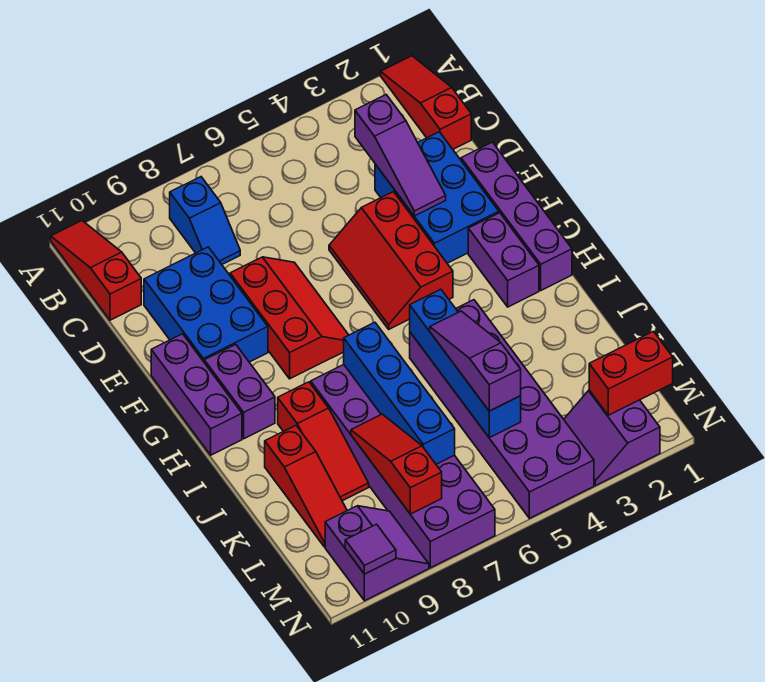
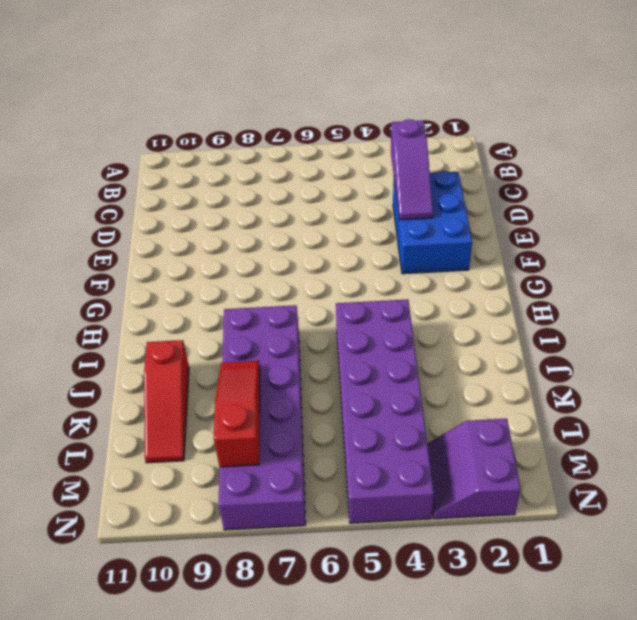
none -> red 1x3 slope [381,56,471,149]
none -> red 1x3 slope [51,221,141,320]
none -> blue 1x2 slope [170,177,240,264]

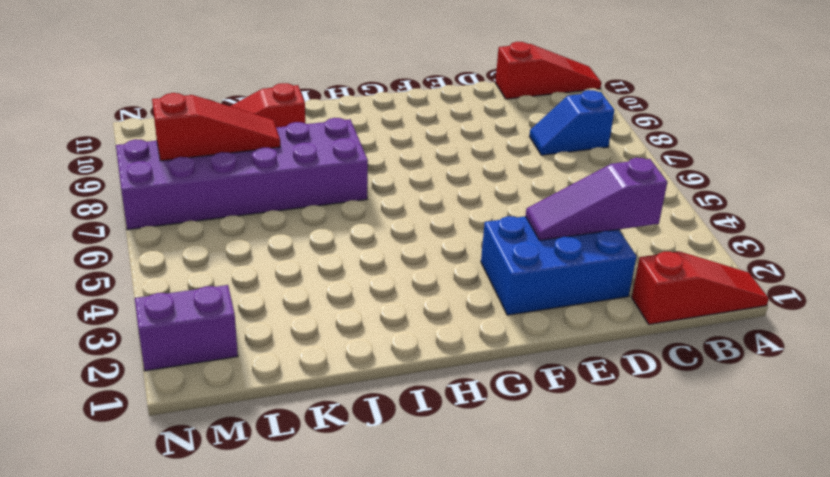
none -> blue 2x3 brick [144,247,268,362]
none -> purple 1x4 brick [461,142,572,290]
none -> red 2x3 slope [329,192,453,329]

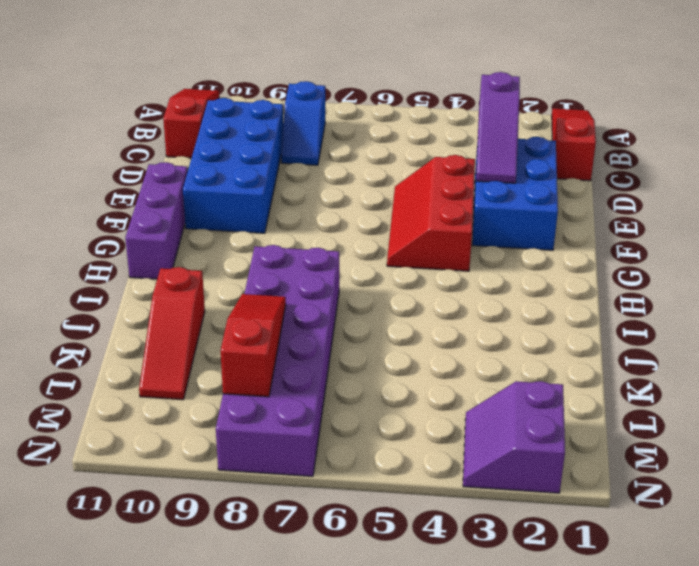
blue 2x4 brick [183,98,283,233] -> blue 2x3 brick [144,247,268,362]
none -> purple 1x4 brick [461,142,572,290]
none -> red 2x3 slope [230,257,348,379]
none -> purple 1x2 brick [468,213,539,307]

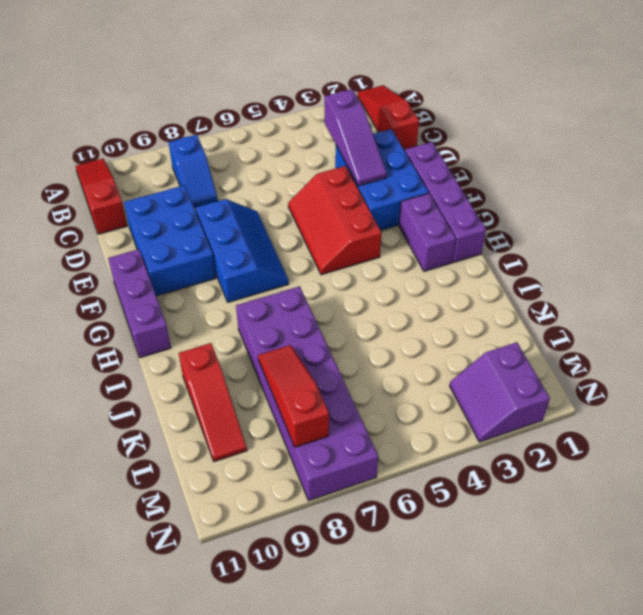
blue 2x3 slope [196,199,289,302] -> red 2x3 slope [230,257,348,379]
none -> purple 1x2 brick [204,344,275,439]
none -> purple 2x6 brick [410,300,594,518]
none -> red 1x3 slope [278,382,369,501]

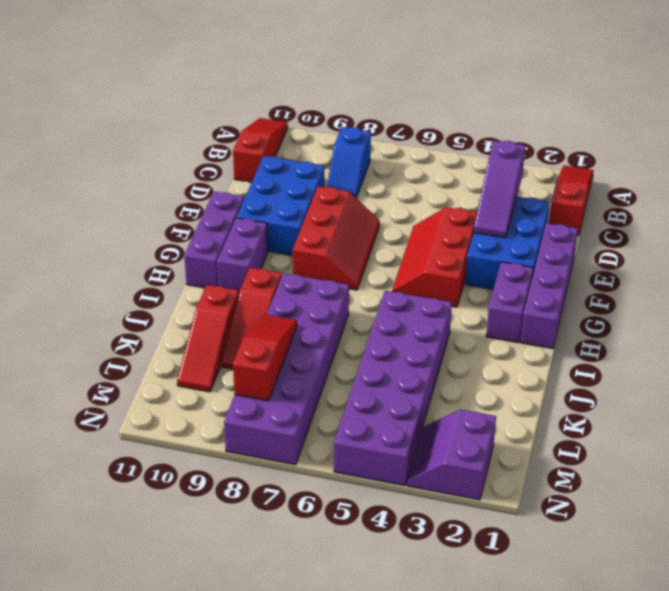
none -> purple 2x2 slope [325,506,429,601]
none -> blue 1x4 brick [410,289,521,438]
none -> blue 1x4 brick [344,322,455,464]

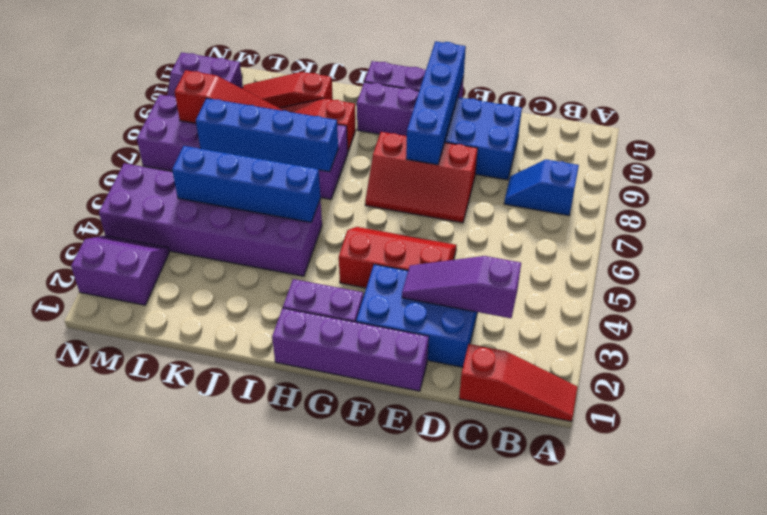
blue 1x4 brick [406,41,466,165] -> none
none -> red 1x3 slope [51,221,141,320]
none -> red 1x2 brick [589,331,673,415]
none -> purple 1x1 tile [345,524,396,574]

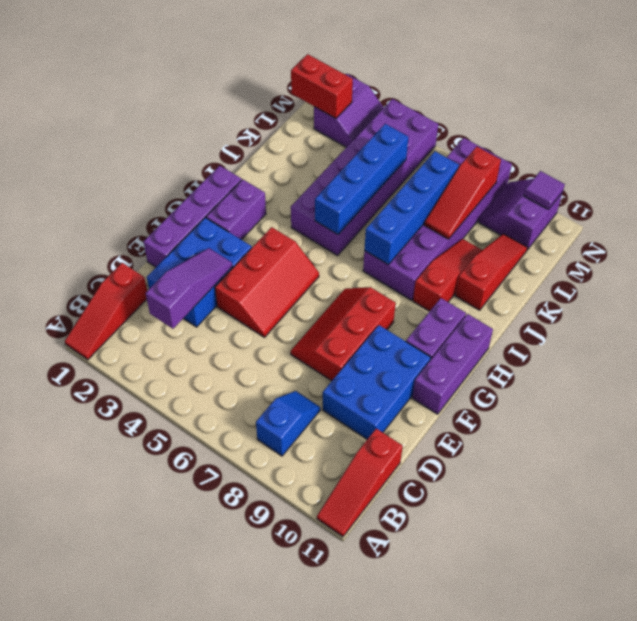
none -> purple 1x3 slope [430,311,521,411]

